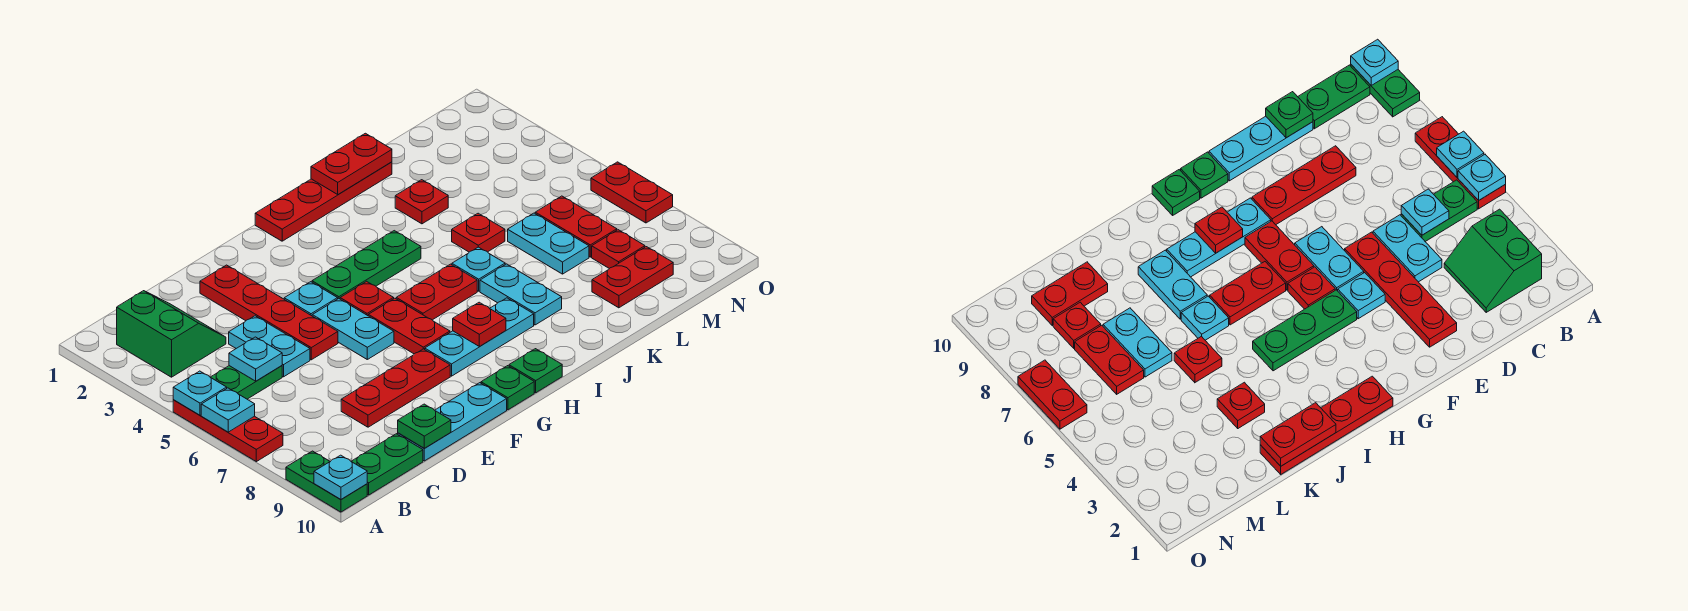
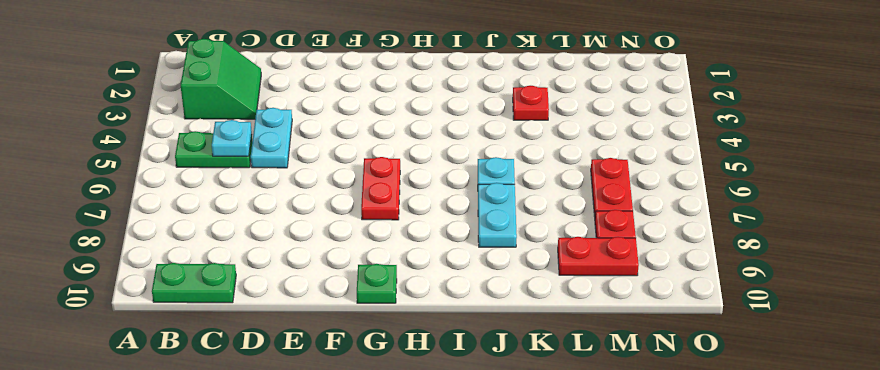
none -> red 1x3 plate [173,400,283,462]
none -> green 1x2 plate [286,451,367,512]
none -> red 1x3 plate [341,349,450,427]
none -> cyan 1x3 plate [398,383,507,461]

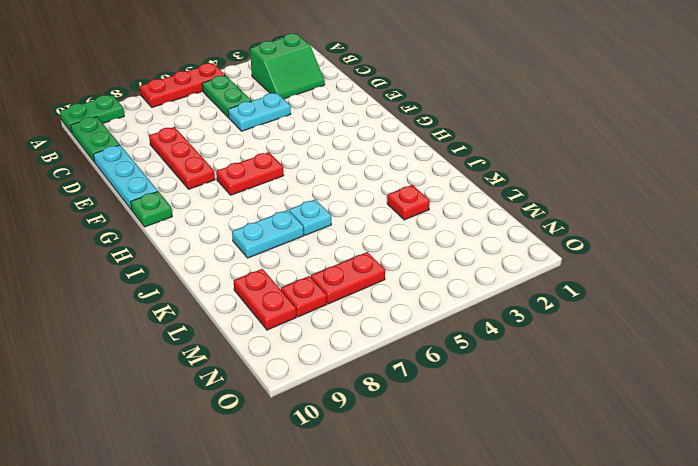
none -> red 1x4 plate [200,265,338,360]
none -> cyan 1x1 plate [284,282,338,316]
none -> cyan 1x2 plate [312,299,394,359]
none -> green 1x3 plate [312,231,421,299]

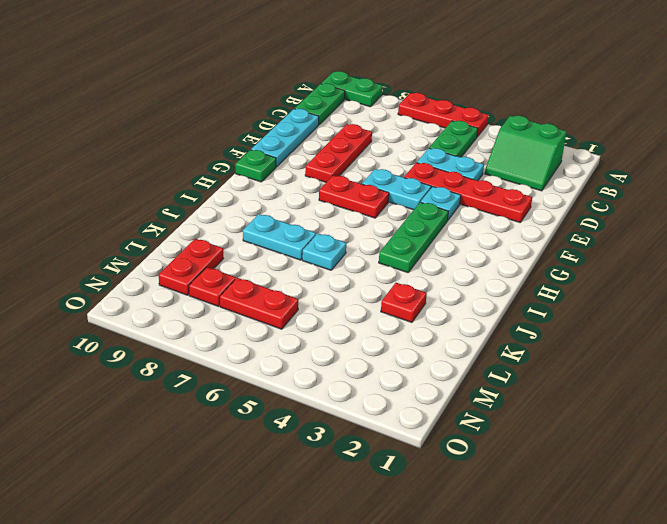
none -> red 1x1 plate [340,281,394,316]
none -> cyan 1x3 plate [425,298,534,376]
none -> red 1x4 plate [255,162,392,241]
none -> red 1x2 plate [396,264,477,320]

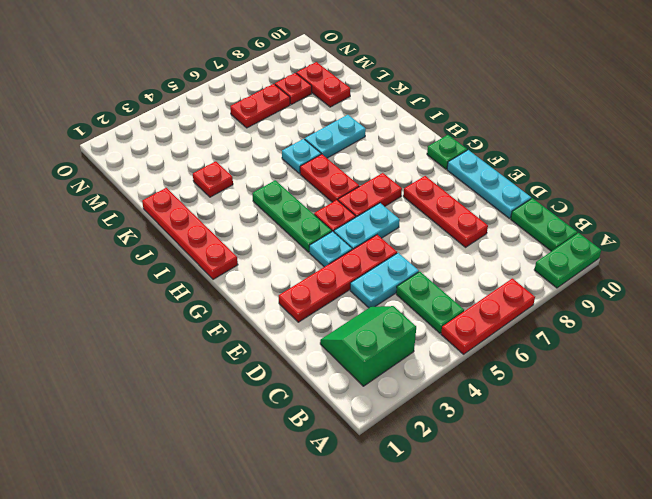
none -> cyan 1x3 plate [425,298,534,376]
none -> green 1x1 plate [509,349,562,393]
none -> red 1x1 plate [452,213,505,252]
none -> cyan 1x2 plate [508,213,589,274]

